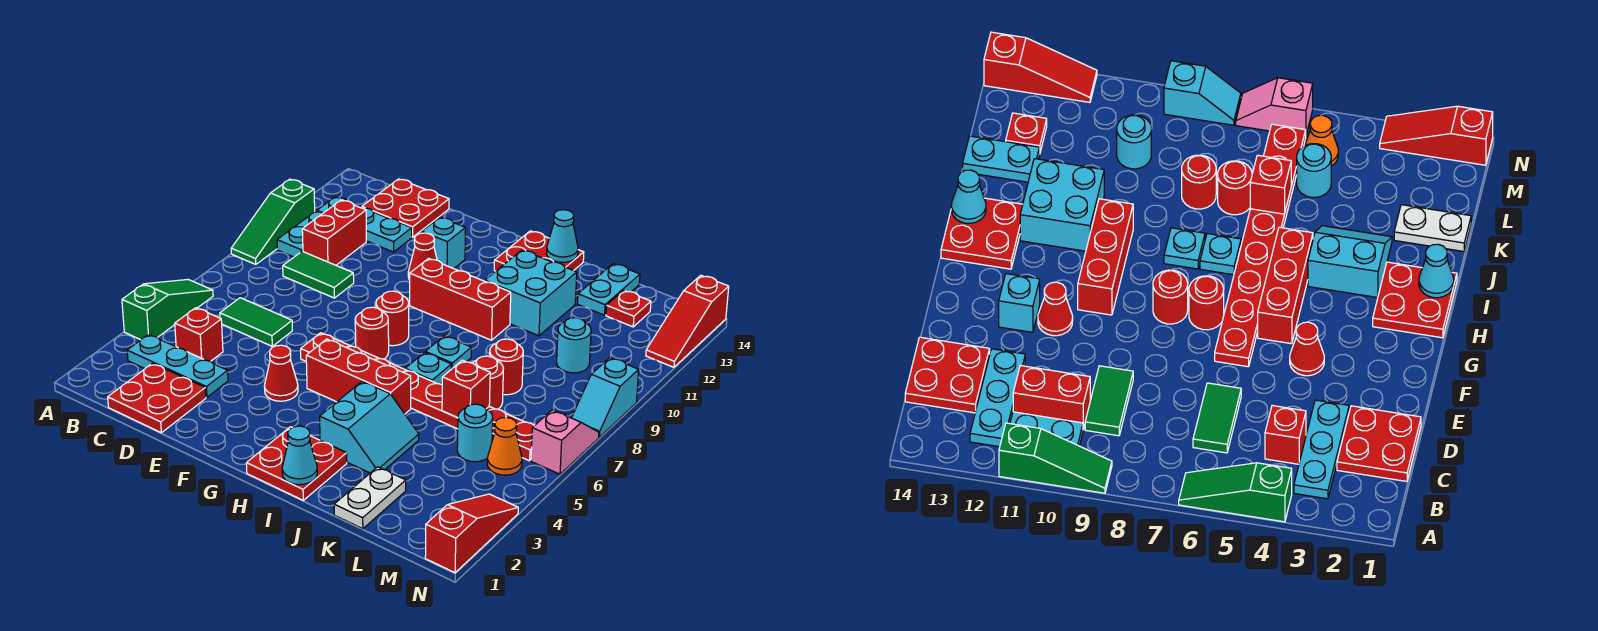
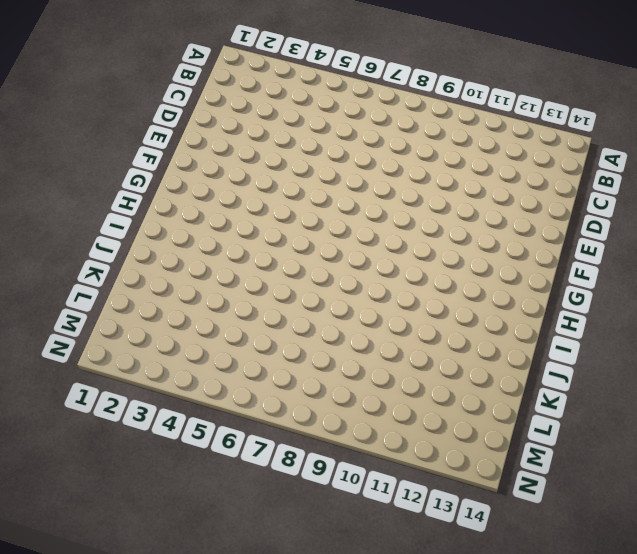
none -> green 1x3 slope [122,280,213,340]
none -> green 1x3 slope [231,179,315,264]
none -> cyan 1x3 plate [127,334,228,397]
none -> cyan 1x2 plate [277,211,323,257]

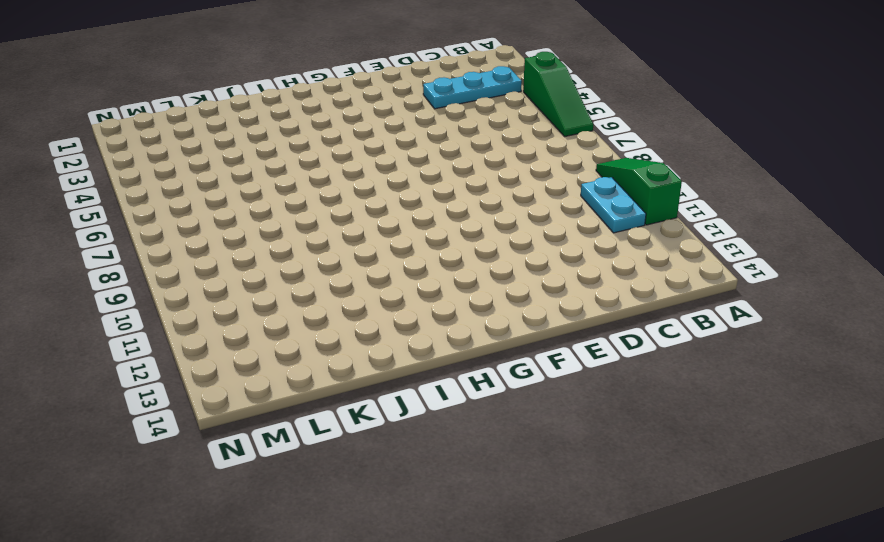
none -> cyan 1x3 plate [317,197,412,252]
none -> red 2x2 plate [108,363,206,433]
none -> red 1x1 brick [175,308,223,361]
none -> green 1x2 tile [220,298,292,346]

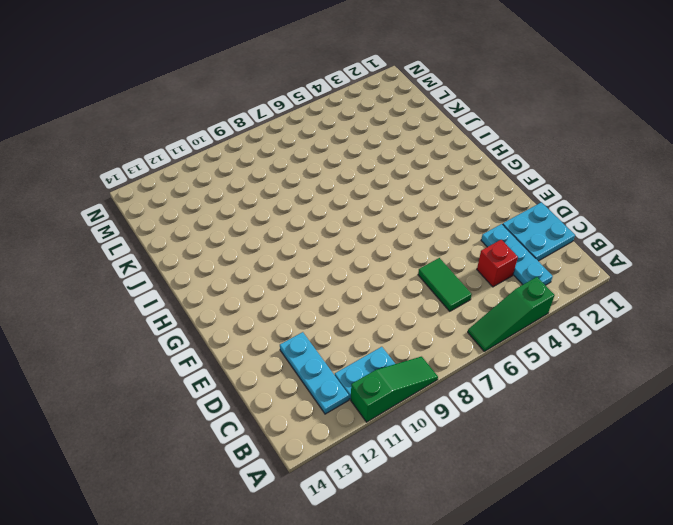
cyan 2x2 plate [503,202,575,261] -> red 2x2 plate [108,363,206,433]
none -> green 1x2 tile [283,251,354,298]
none -> red 1x2 brick [302,200,366,265]
none -> red 2x2 plate [362,179,449,237]
none -> red 1x1 cone [264,345,298,401]

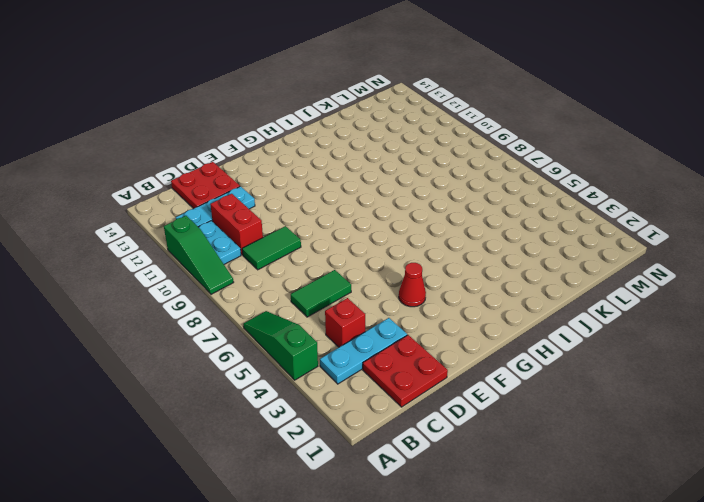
none -> red 1x8 plate [301,333,534,461]
none -> red 1x1 cone [408,233,437,280]
none -> cyan 1x1 brick [422,217,466,269]
none -> red 1x3 brick [306,339,411,414]

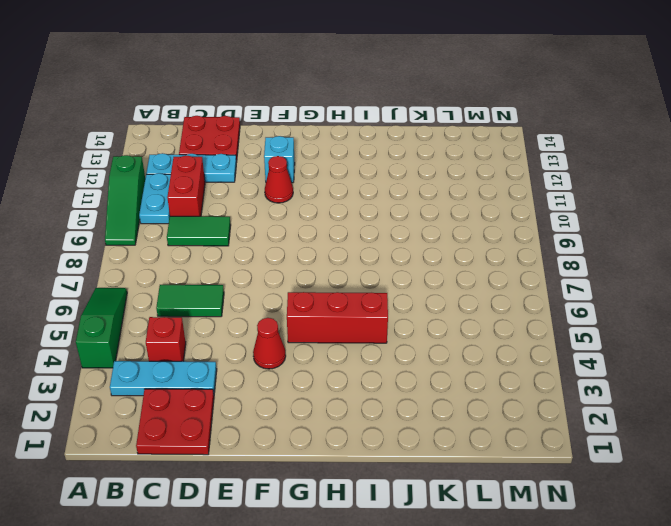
none -> red 1x8 plate [301,333,534,461]
none -> red 1x1 round brick [355,307,389,359]
none -> red 1x1 round brick [376,291,409,346]
none -> red 1x3 brick [410,258,511,340]

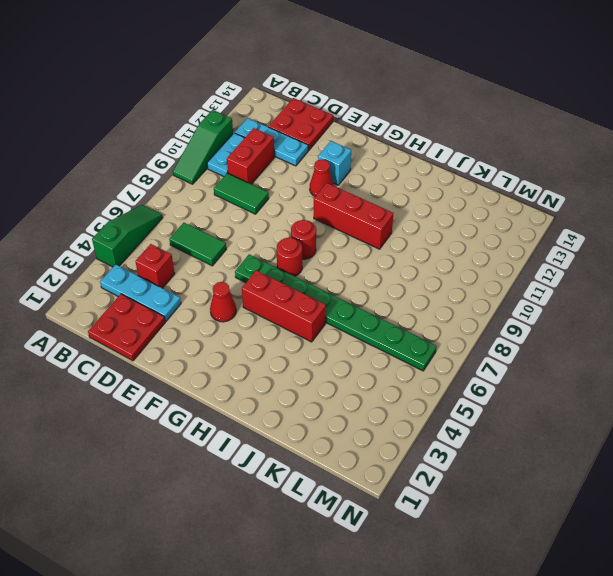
green 1x8 plate [235,254,437,371] -> red 1x8 plate [301,333,534,461]
none -> red 2x2 plate [246,427,347,500]
none -> red 2x2 plate [494,231,584,271]
none -> cyan 2x2 slope [320,381,419,473]
none -> cyan 1x1 plate [405,352,451,384]

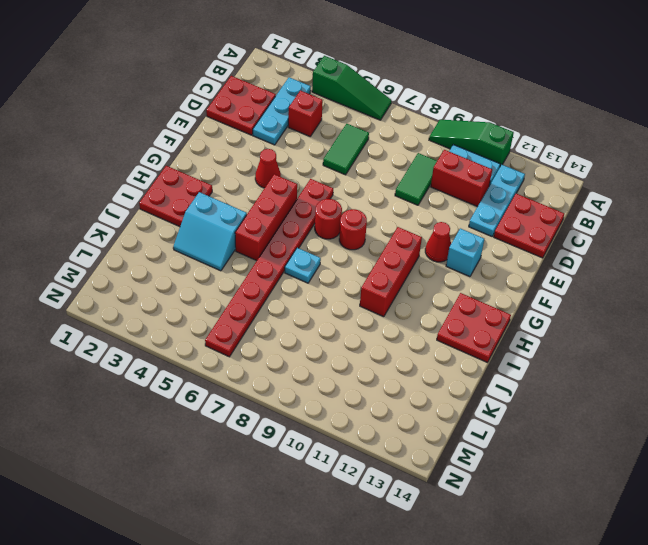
none -> cyan 1x1 plate [425,336,471,369]
none -> cyan 2x2 brick [485,250,577,336]
none -> white 1x2 plate [334,467,406,529]
none -> red 1x1 round brick [473,356,503,409]

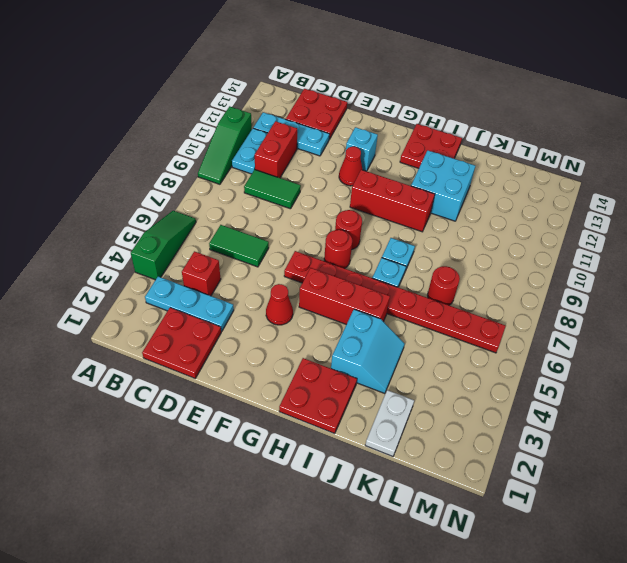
none -> red 1x1 round brick [490,339,523,395]
none -> cyan 1x2 plate [578,264,640,315]
none -> cyan 1x1 round brick [457,404,493,462]
none -> cyan 1x1 round brick [557,318,591,373]

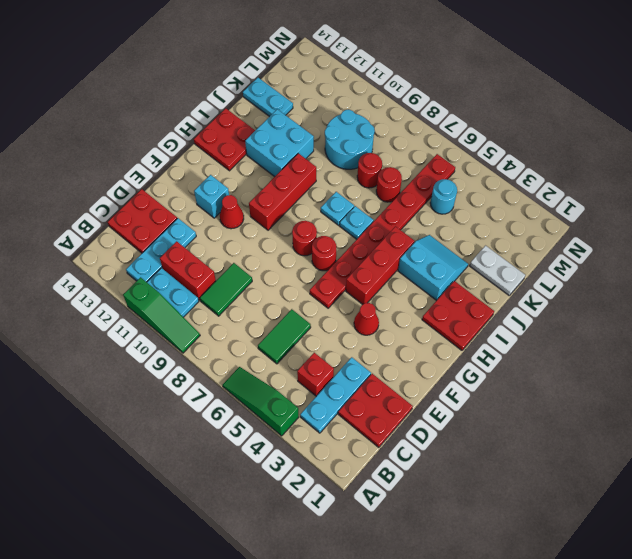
cyan 2x2 round brick [325,110,375,169] -> cyan 1x1 round brick [557,318,591,373]
none -> red 1x1 plate [606,290,651,327]
none -> orange 1x1 cone [487,417,522,475]
none -> red 1x3 slope [425,494,518,573]
none -> pink 1x2 slope [531,410,599,474]

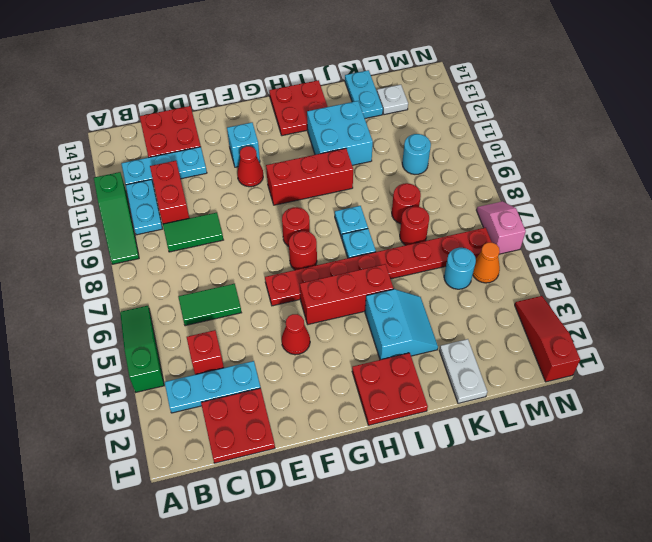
white 1x1 plate [377,85,408,115] -> red 1x1 plate [606,290,651,327]
none -> cyan 1x2 slope [572,357,639,437]
none -> red 1x3 slope [646,275,729,367]
none -> cyan 1x1 cone [282,426,317,485]
none -> cyan 1x1 cone [546,210,578,262]

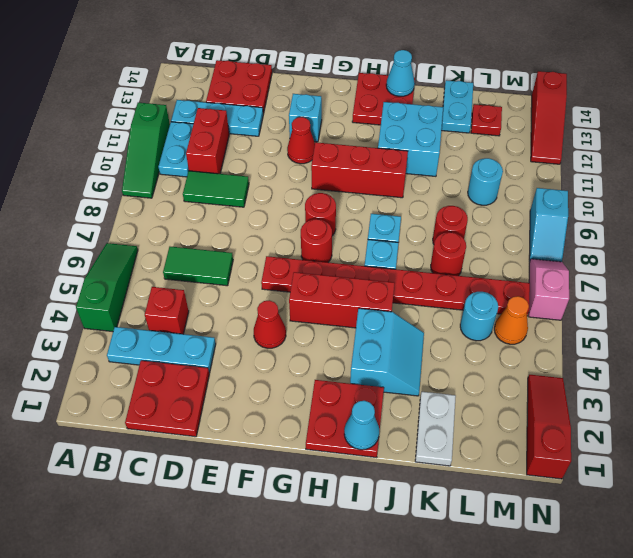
none -> red 1x1 brick [442,360,490,418]

